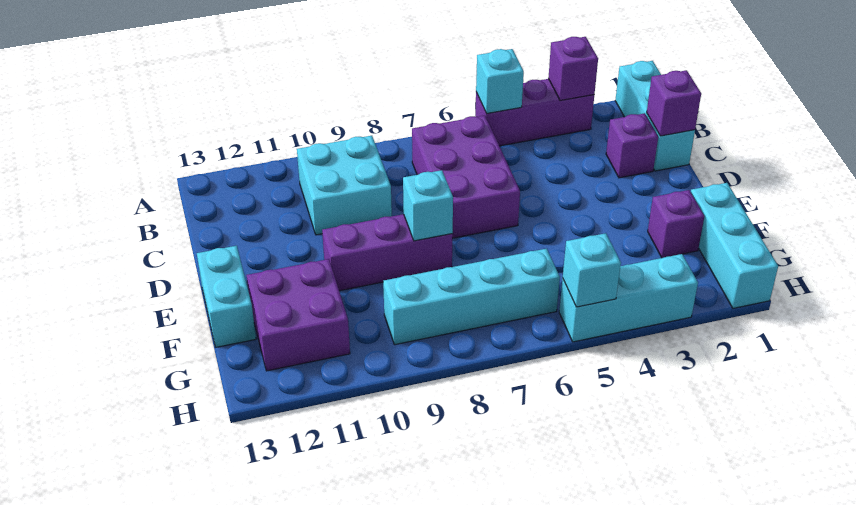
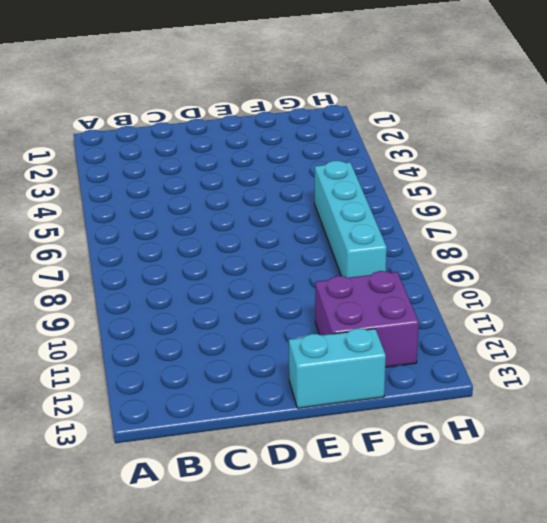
none -> cyan 1x3 brick [615,61,695,171]
none -> purple 1x3 brick [475,79,594,146]
none -> purple 2x3 brick [412,116,520,238]

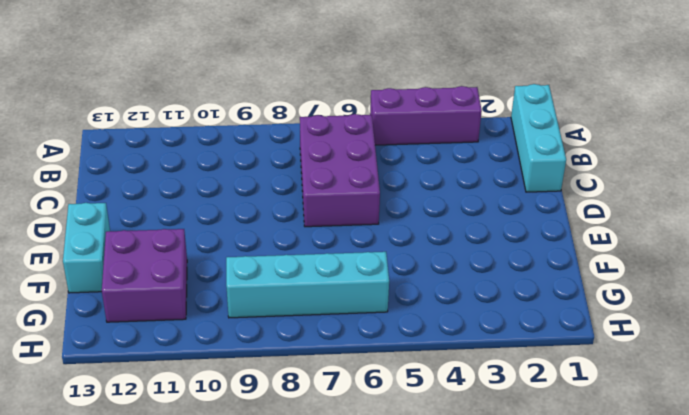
none -> cyan 2x2 brick [297,136,392,235]
none -> purple 1x1 brick [606,113,658,178]
none -> purple 1x3 brick [322,214,453,291]

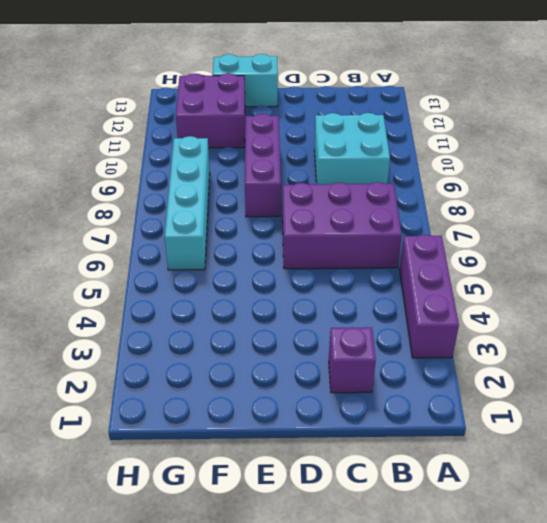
none -> cyan 1x3 brick [615,61,695,171]
none -> cyan 1x3 brick [691,183,778,308]
none -> purple 1x1 brick [648,190,704,258]

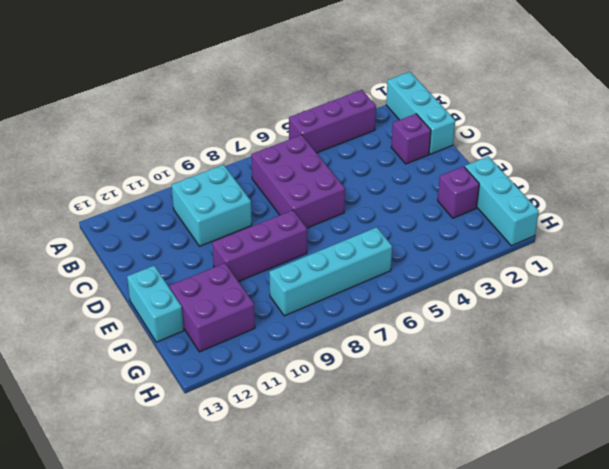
none -> cyan 1x3 brick [559,254,698,342]
none -> purple 1x1 brick [548,37,598,101]
none -> cyan 1x1 brick [476,49,524,113]

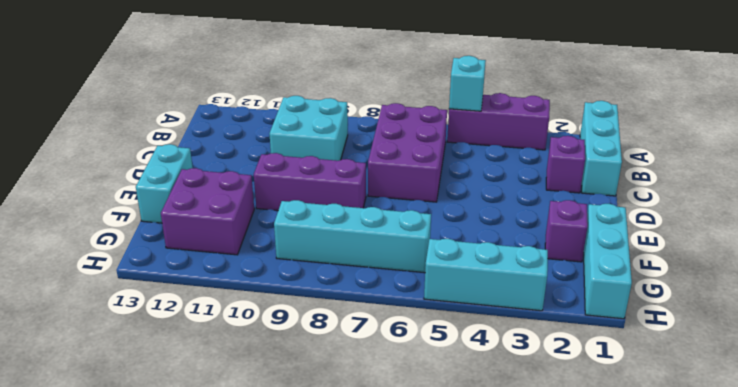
none -> purple 1x1 brick [548,37,598,101]
none -> purple 1x1 brick [647,70,701,136]
none -> cyan 1x1 brick [403,170,453,241]

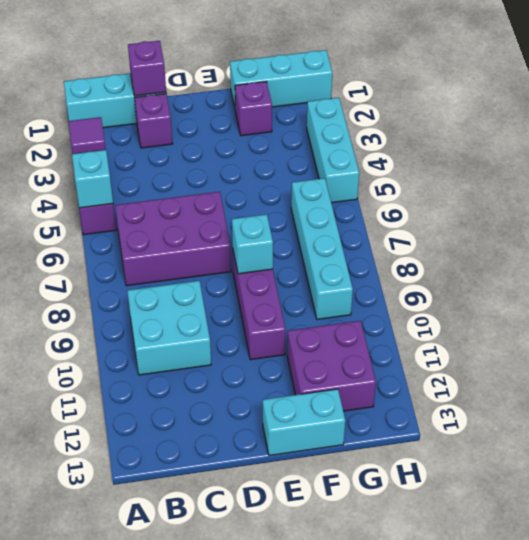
purple 1x1 tile [68,117,106,154] -> purple 1x1 brick [548,37,598,101]
none -> cyan 1x1 brick [563,233,621,307]

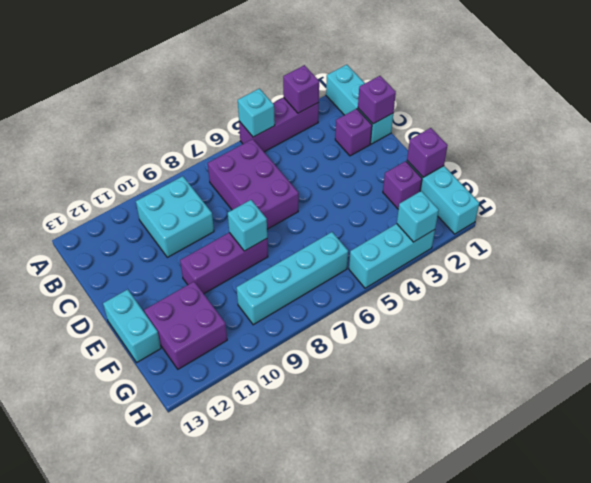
purple 1x1 brick [407,128,448,177] -> none
cyan 1x1 brick [397,191,439,242] -> cyan 1x1 brick moved to [563,233,621,307]

